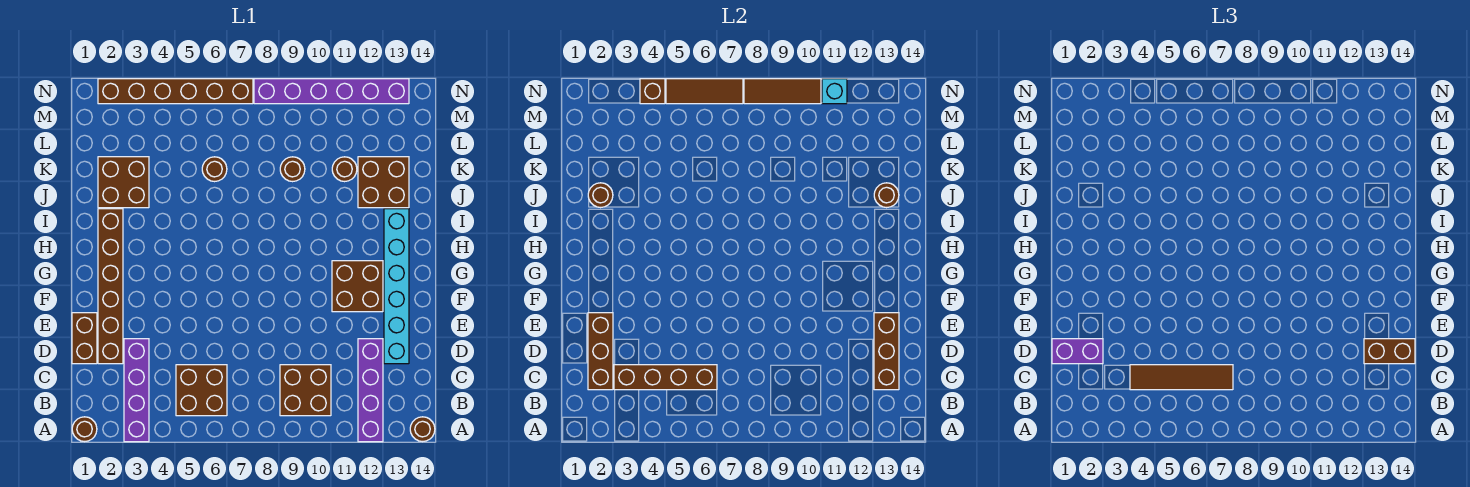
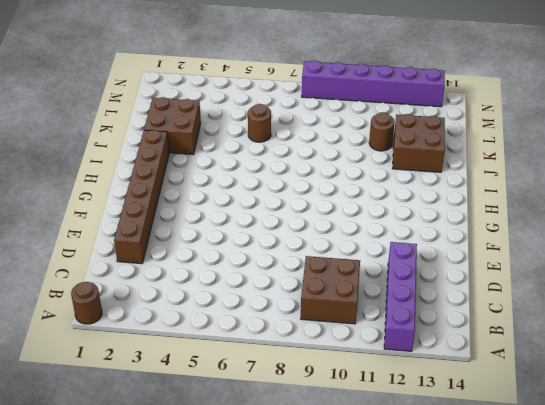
none -> purple 1x4 brick [124,339,149,442]
none -> brown 1x1 round brick [410,417,435,442]
none -> brown 2x2 brick [176,365,227,416]

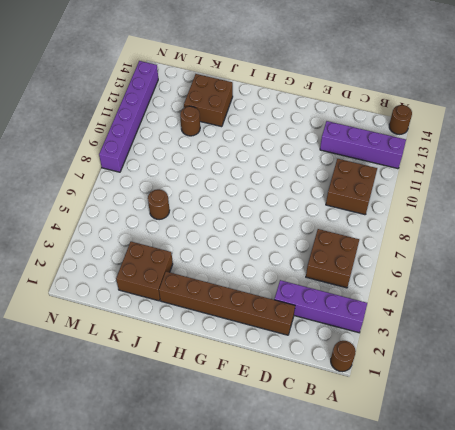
none -> brown 1x2 brick [72,313,97,364]
none -> cyan 1x6 brick [384,209,409,364]
none -> brown 2x2 brick [332,261,383,312]

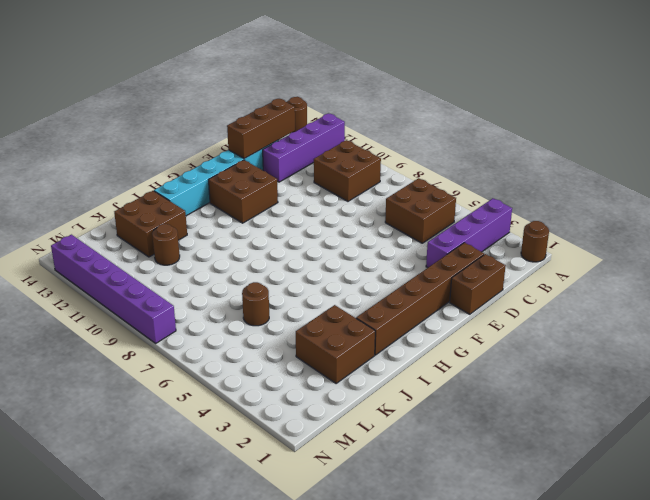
none -> brown 1x1 round brick [280,157,305,182]
none -> brown 1x6 brick [98,79,253,104]
none -> brown 1x3 brick [588,313,613,390]

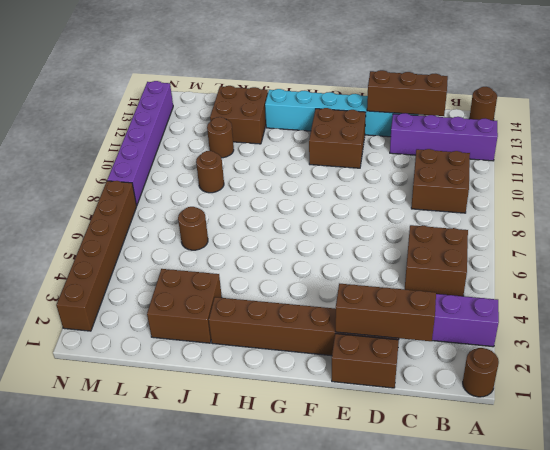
none -> brown 1x4 brick [614,365,717,390]
none -> brown 1x1 round brick [588,183,613,208]
none -> brown 1x1 round brick [874,183,899,208]

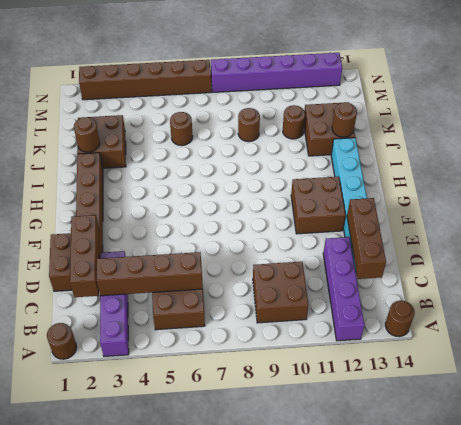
none -> brown 1x1 brick [640,79,665,104]
none -> brown 1x3 tile [666,79,743,104]
none -> brown 1x3 tile [744,79,821,104]

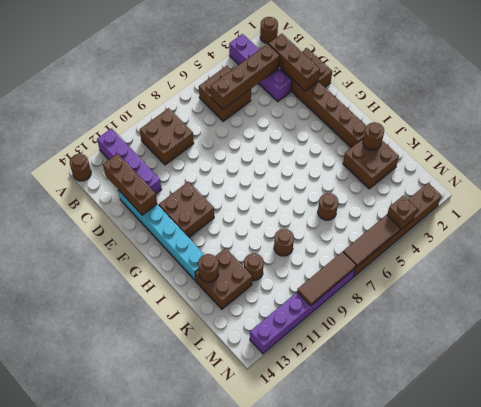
none -> cyan 1x1 brick [822,79,847,104]
none -> brown 1x4 tile [1130,365,1233,390]
none -> purple 1x2 brick [1052,339,1103,364]

